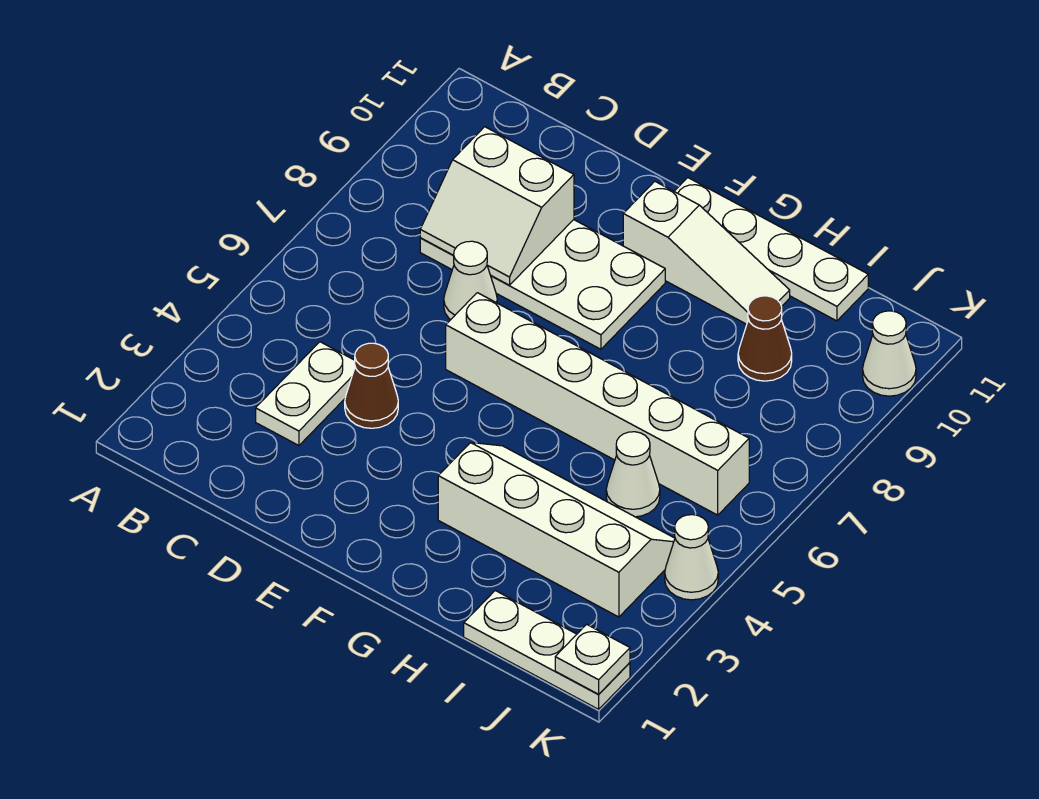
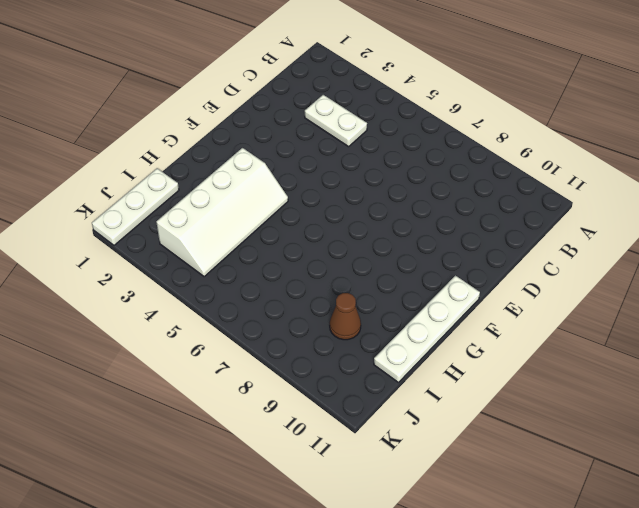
none -> white 2x4 plate [420,220,665,349]
none -> brown 1x1 cone [345,343,398,428]
none -> white 1x1 cone [444,241,497,320]

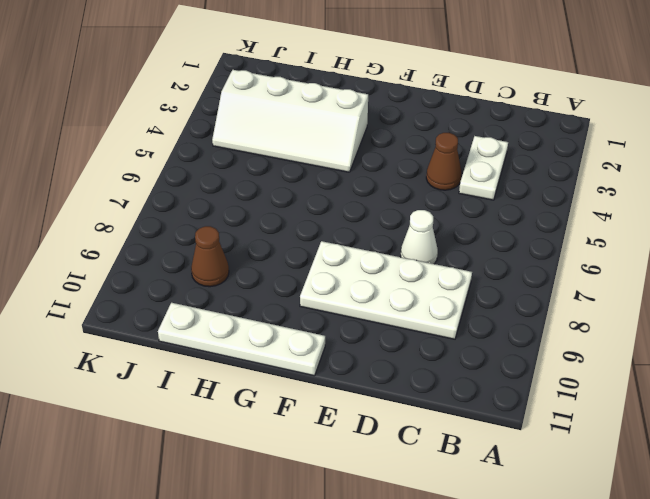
none -> white 1x6 brick [446,293,749,515]
none -> white 1x3 slope [623,181,790,324]
none -> white 1x3 plate [464,591,630,709]

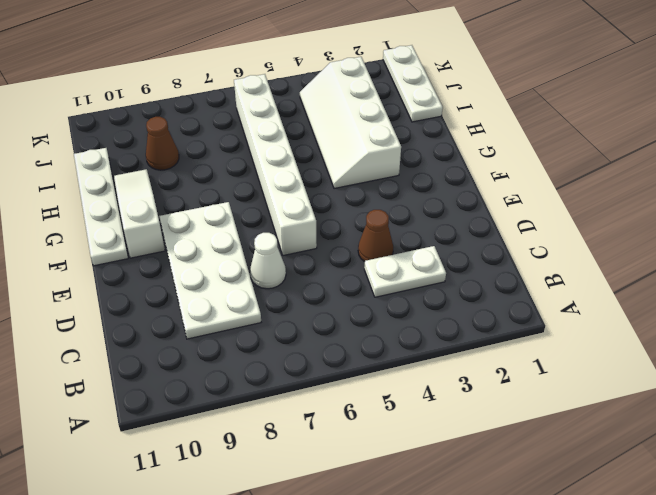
none -> white 1x1 cone [606,432,660,517]
none -> white 1x1 cone [665,515,718,600]
none -> white 1x1 cone [863,311,916,396]

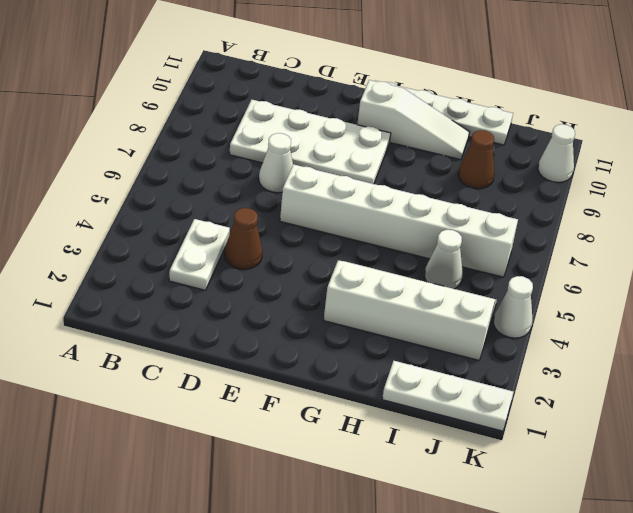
none -> white 2x2 slope [420,127,574,285]
none -> white 1x1 plate [555,624,630,694]

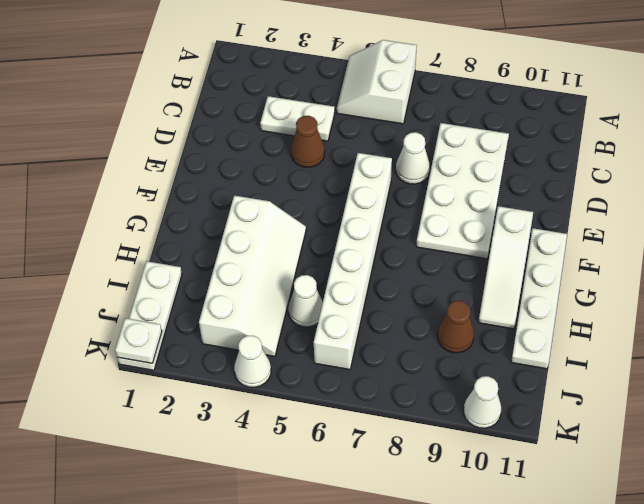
white 2x2 slope [337,40,417,124] -> white 2x2 slope moved to [420,127,574,285]

